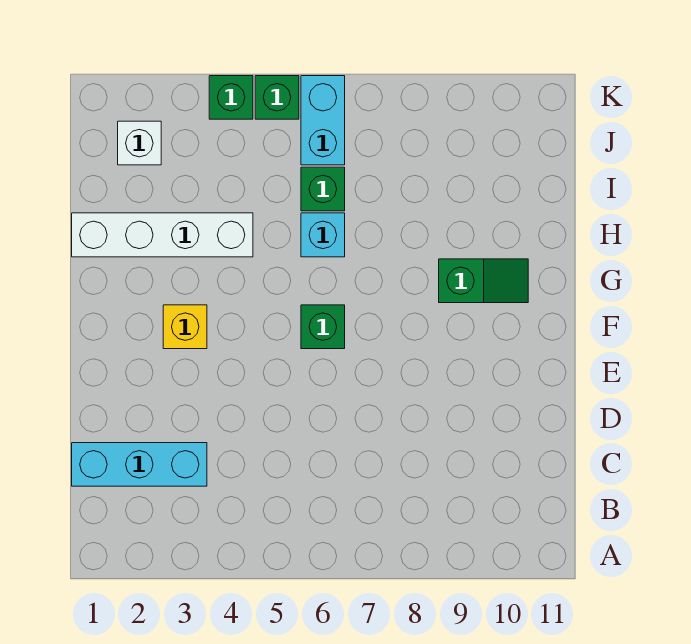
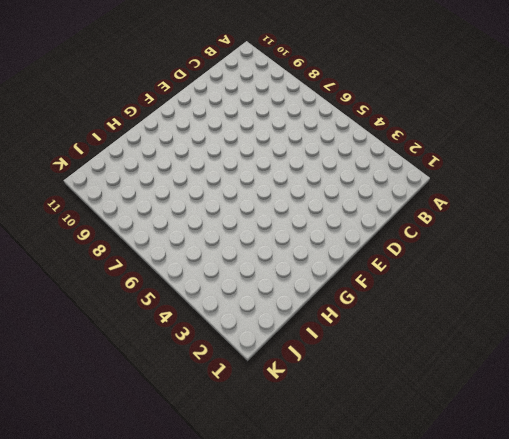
none -> cyan 1x3 brick [72,443,207,486]
none -> yellow 1x1 brick [163,305,207,349]

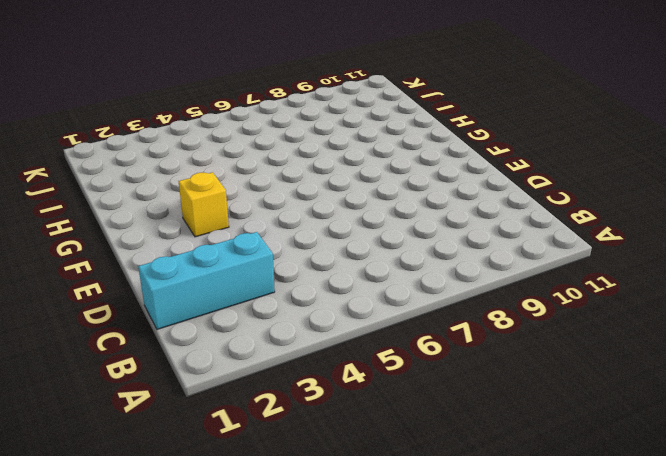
none -> green 1x1 brick [301,305,345,349]
none -> green 1x2 slope [439,259,528,303]

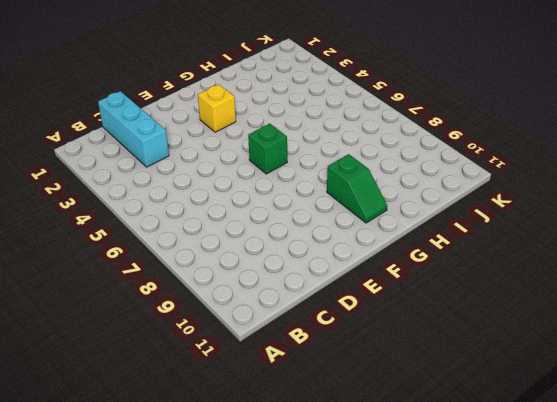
none -> white 1x4 brick [72,213,253,257]
none -> cyan 1x1 brick [301,213,345,257]

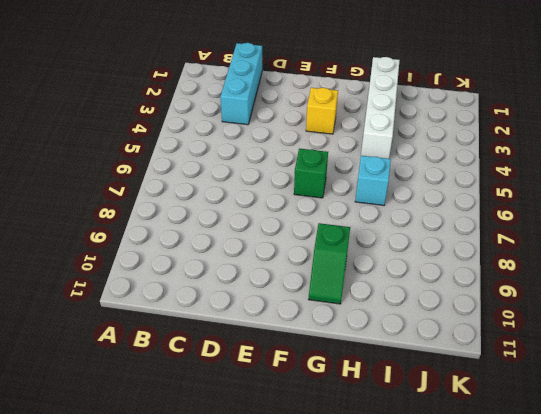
none -> green 1x1 brick [301,167,345,211]
none -> white 1x1 brick [118,121,161,165]

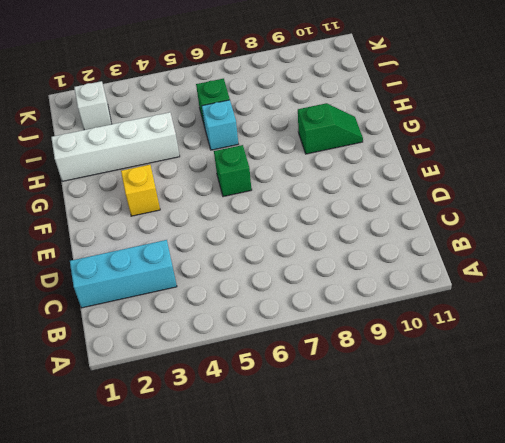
none -> cyan 1x2 brick [301,76,345,165]
none -> green 1x1 brick [209,76,253,119]

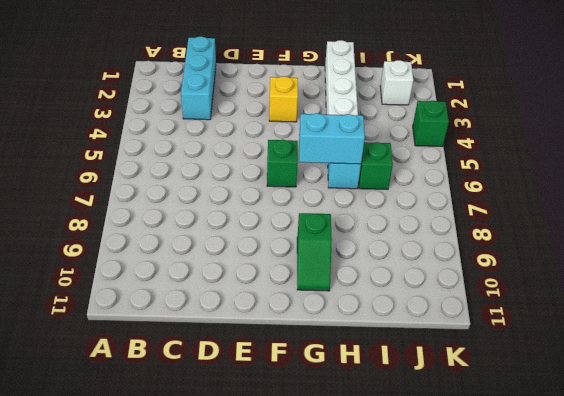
cyan 1x2 brick [299,113,365,164] -> cyan 1x2 brick moved to [301,76,345,165]
none -> green 1x1 brick [255,76,299,119]

